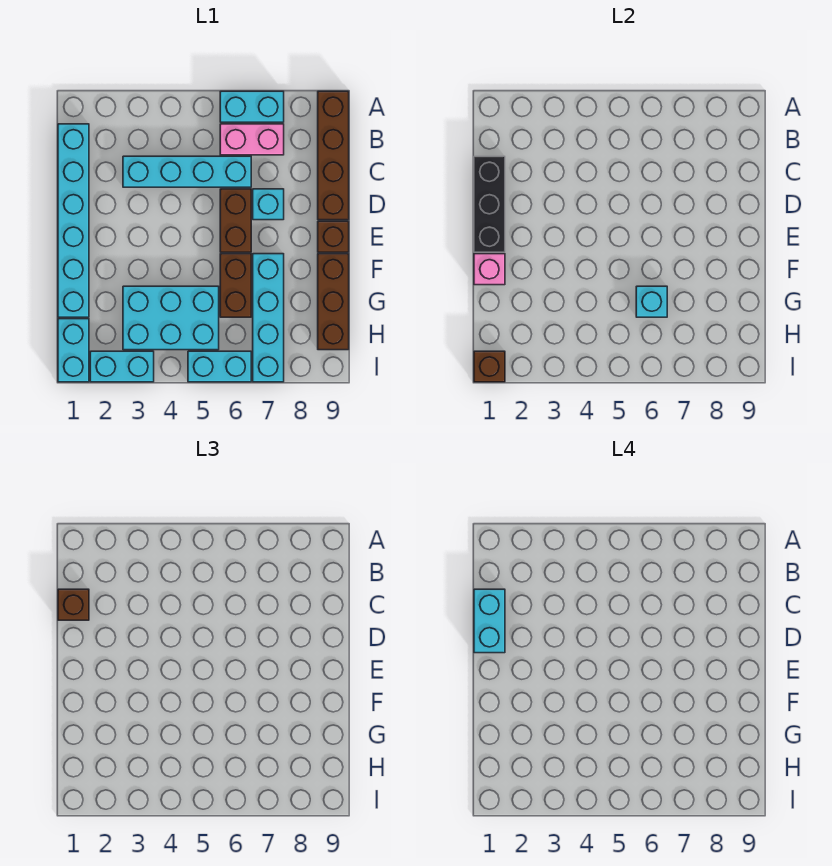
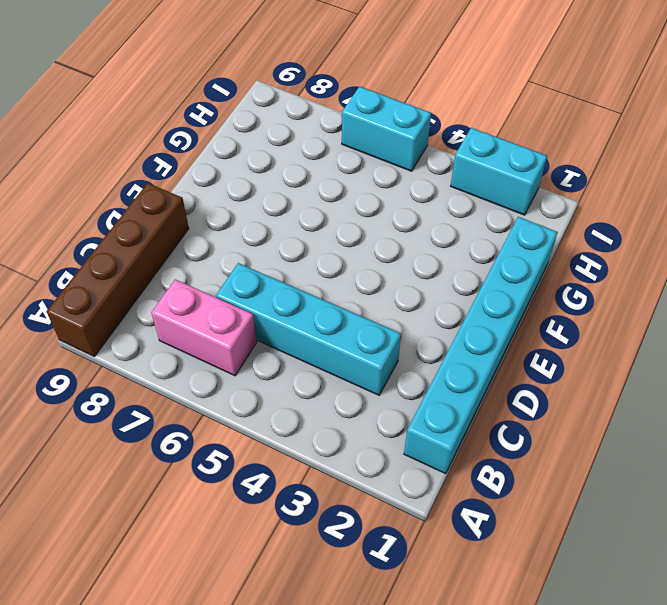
none -> cyan 1x2 brick [220,91,284,122]
none -> brown 1x2 brick [220,189,251,252]
none -> cyan 1x1 brick [253,189,284,220]

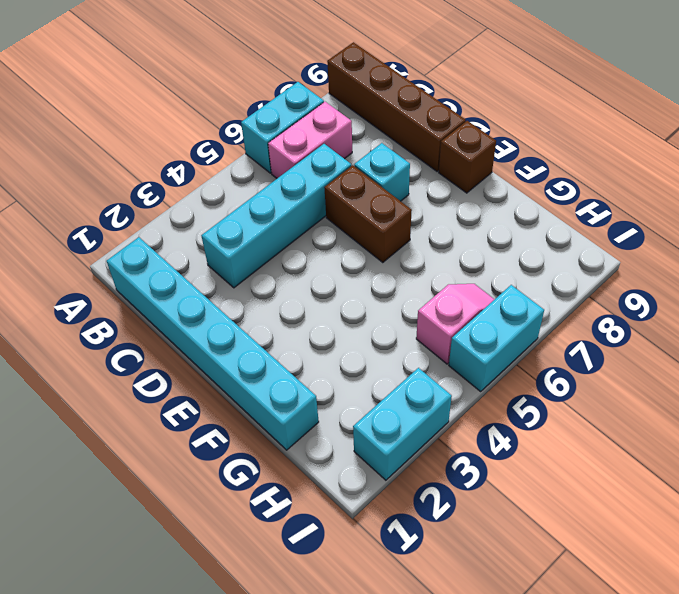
pink 1x2 slope [416,284,495,364] -> cyan 2x3 brick [123,286,219,350]
none -> brown 1x2 brick [220,254,251,317]
none -> cyan 1x4 brick [253,254,284,382]
none -> brown 1x3 brick [318,254,349,350]

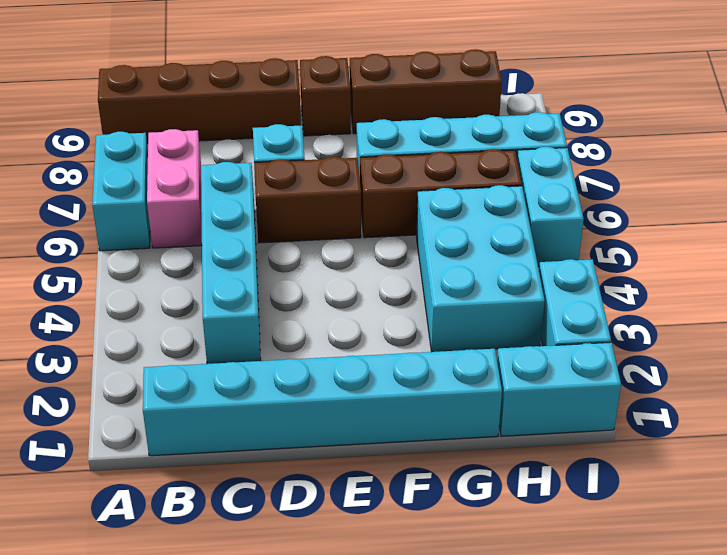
brown 1x3 brick [360,149,522,238] -> brown 1x2 brick [220,254,251,317]
none -> black 1x3 brick [474,156,505,252]
none -> pink 1x1 brick [474,254,505,285]
none -> cyan 1x1 brick [636,286,667,317]

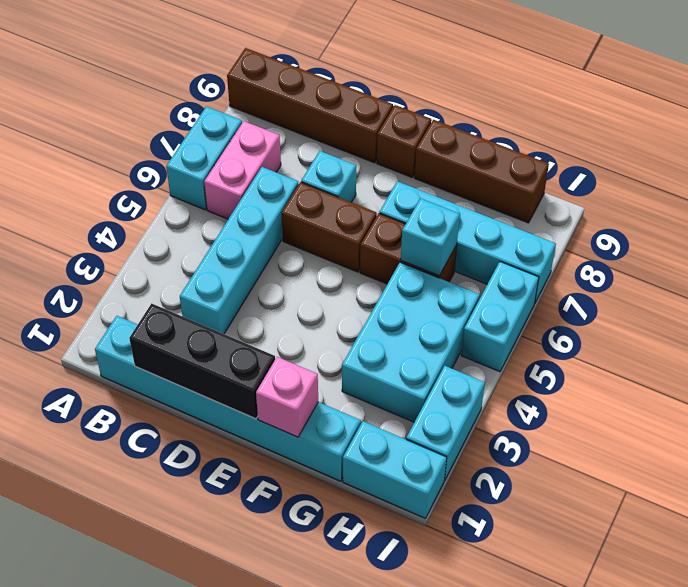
none -> brown 1x1 brick [474,351,505,382]
none -> brown 1x1 brick [58,589,89,620]
none -> cyan 1x2 brick [474,589,505,653]

